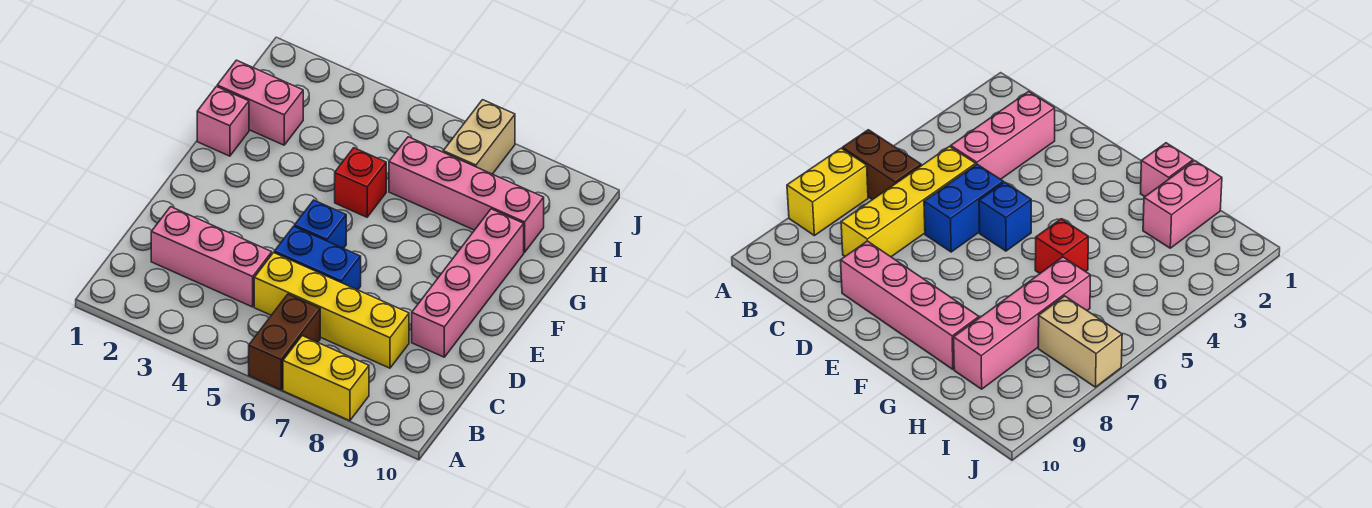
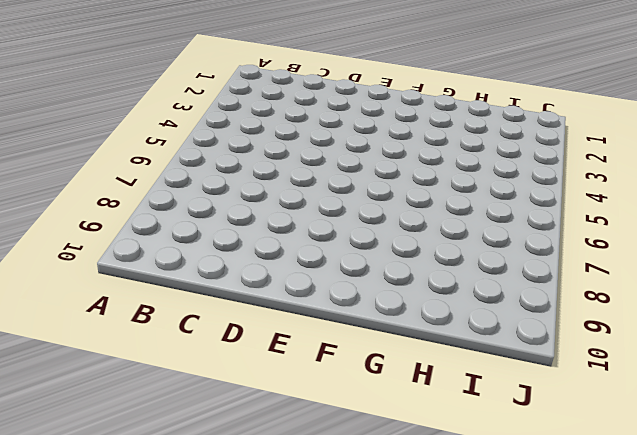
none -> brown 1x2 brick [249,294,320,390]
none -> yellow 1x2 brick [283,336,369,421]
none -> pink 1x3 brick [151,207,272,307]

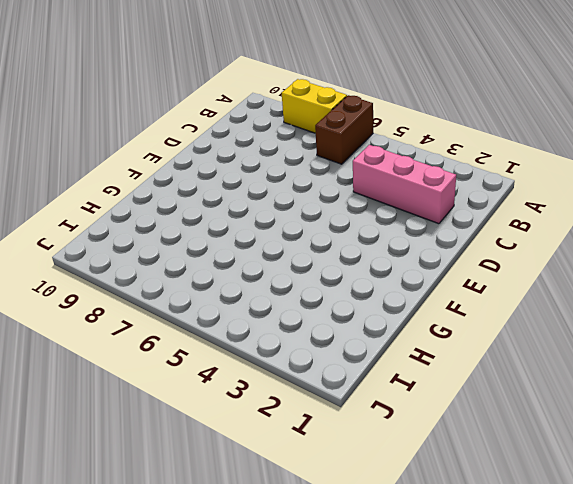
none -> yellow 1x4 brick [254,253,409,368]
none -> blue 1x2 brick [274,226,361,290]
none -> pink 1x4 brick [412,209,524,357]

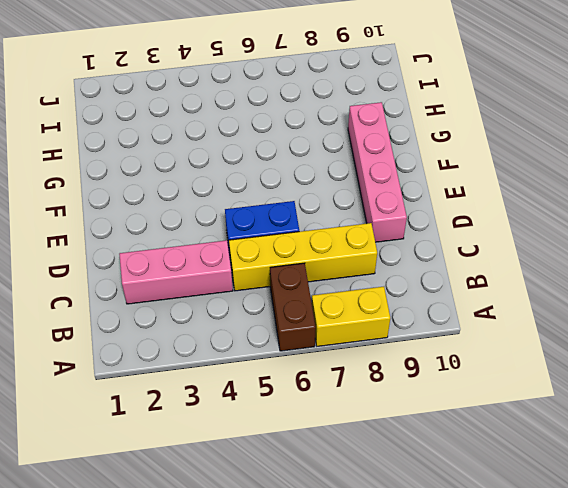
none -> blue 1x1 brick [294,200,346,249]
none -> pink 1x1 brick [197,87,249,156]
none -> red 1x1 brick [335,148,386,217]

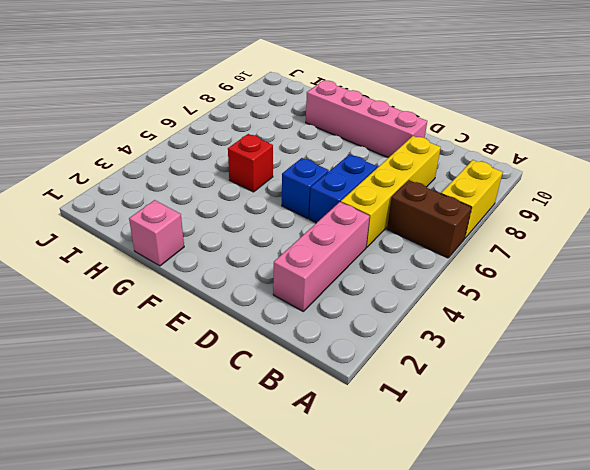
none -> pink 1x2 brick [217,60,303,145]
none -> pink 1x4 brick [389,137,544,252]
none -> tan 1x2 brick [443,100,515,174]

